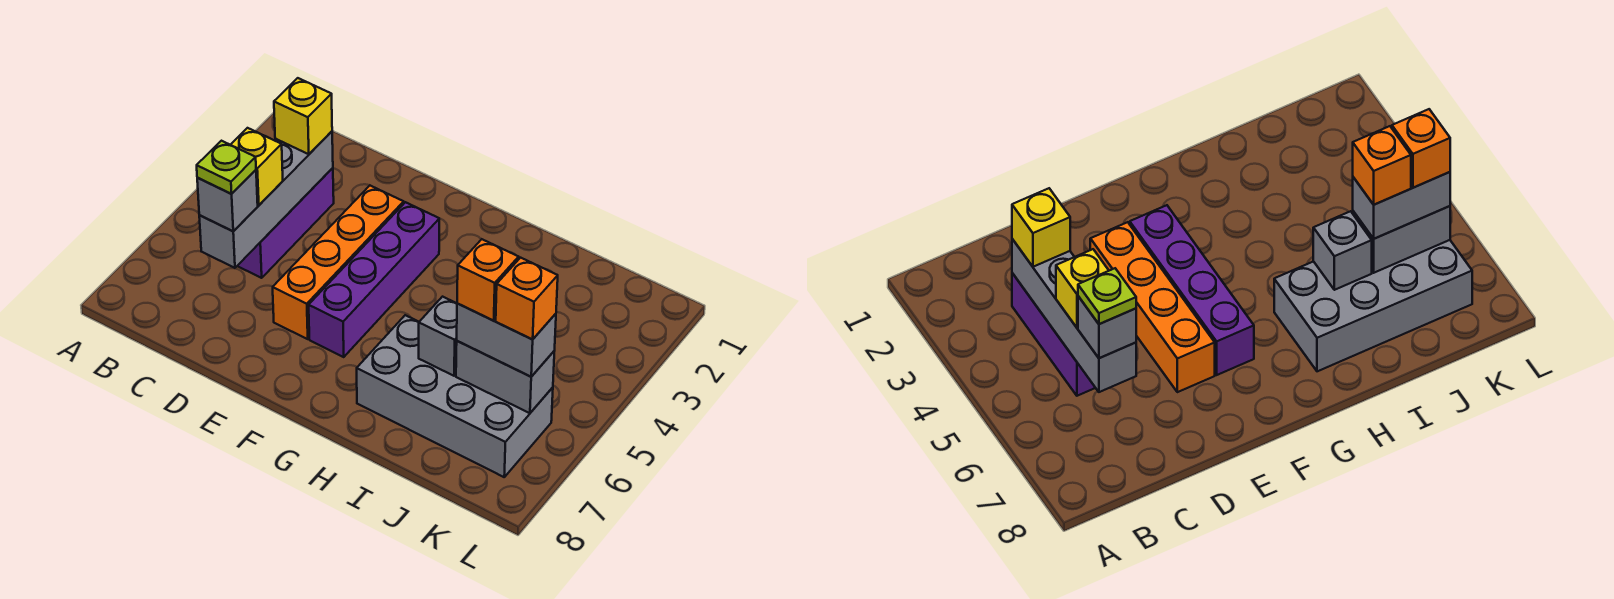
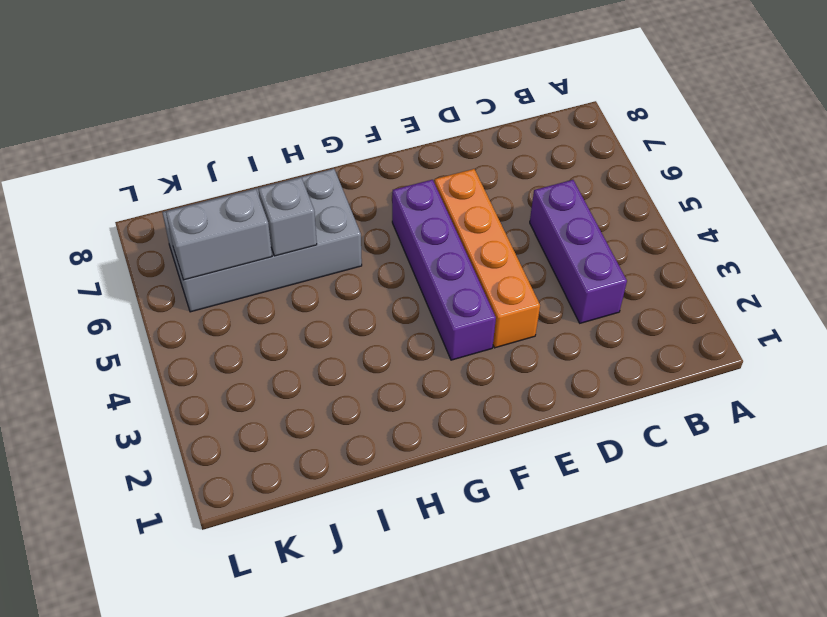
none -> grey 1x4 brick [199,131,333,268]
none -> yellow 1x1 brick [274,78,332,154]
none -> yellow 1x1 brick [231,128,283,205]

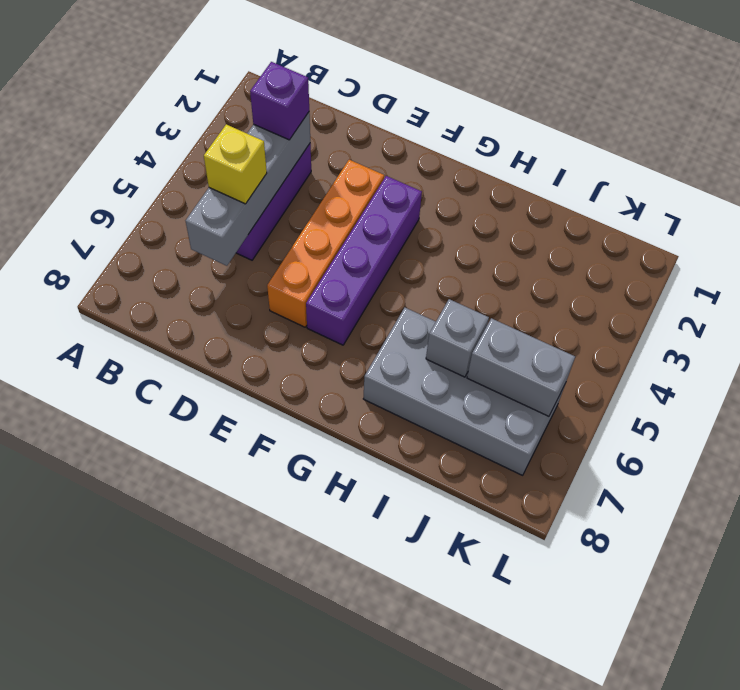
purple 1x1 brick [250,62,309,140] -> yellow 1x1 brick [274,78,332,154]
none -> grey 1x1 brick [197,170,258,231]
none -> grey 1x2 brick [457,303,556,377]
none -> lime 1x1 plate [197,141,256,194]

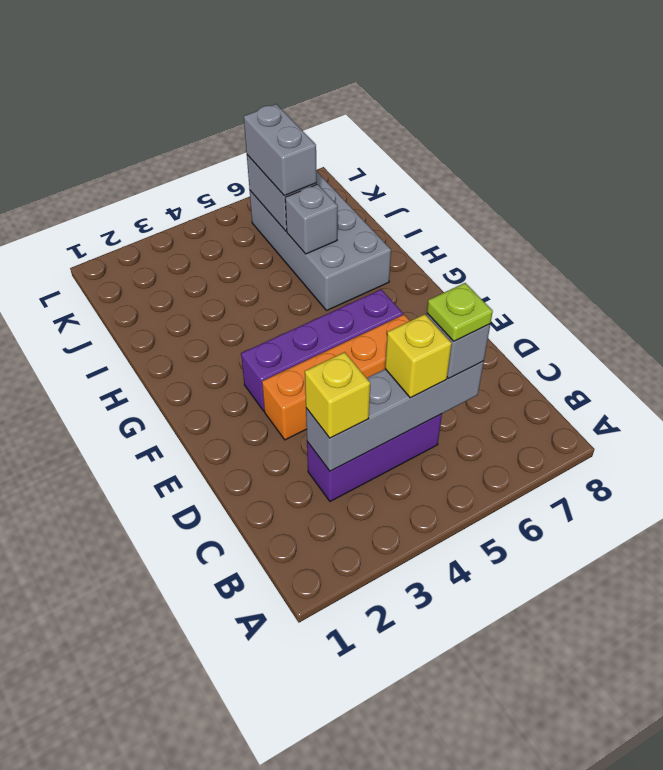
none -> orange 1x1 brick [457,239,519,321]
none -> orange 1x1 brick [496,258,558,339]

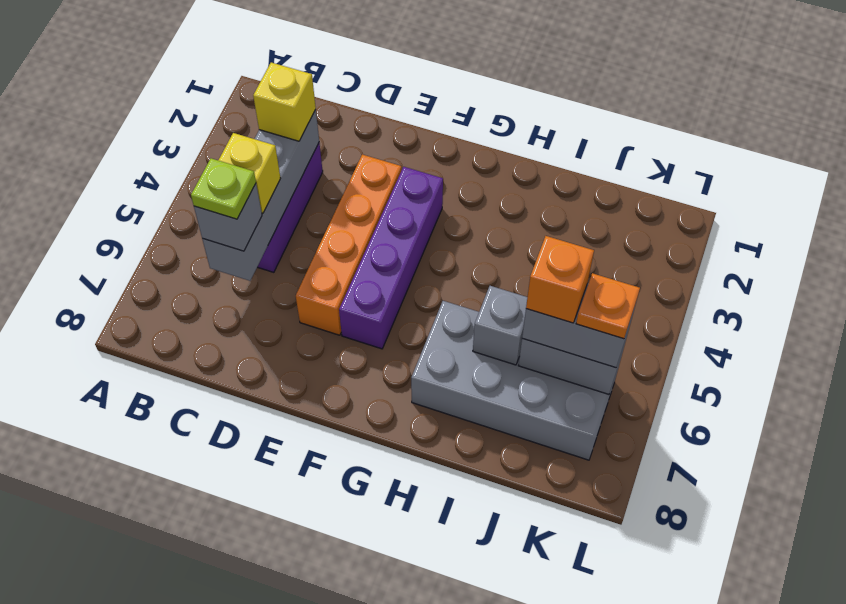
orange 1x1 plate [576,273,640,339] -> orange 1x1 brick [496,258,558,339]

